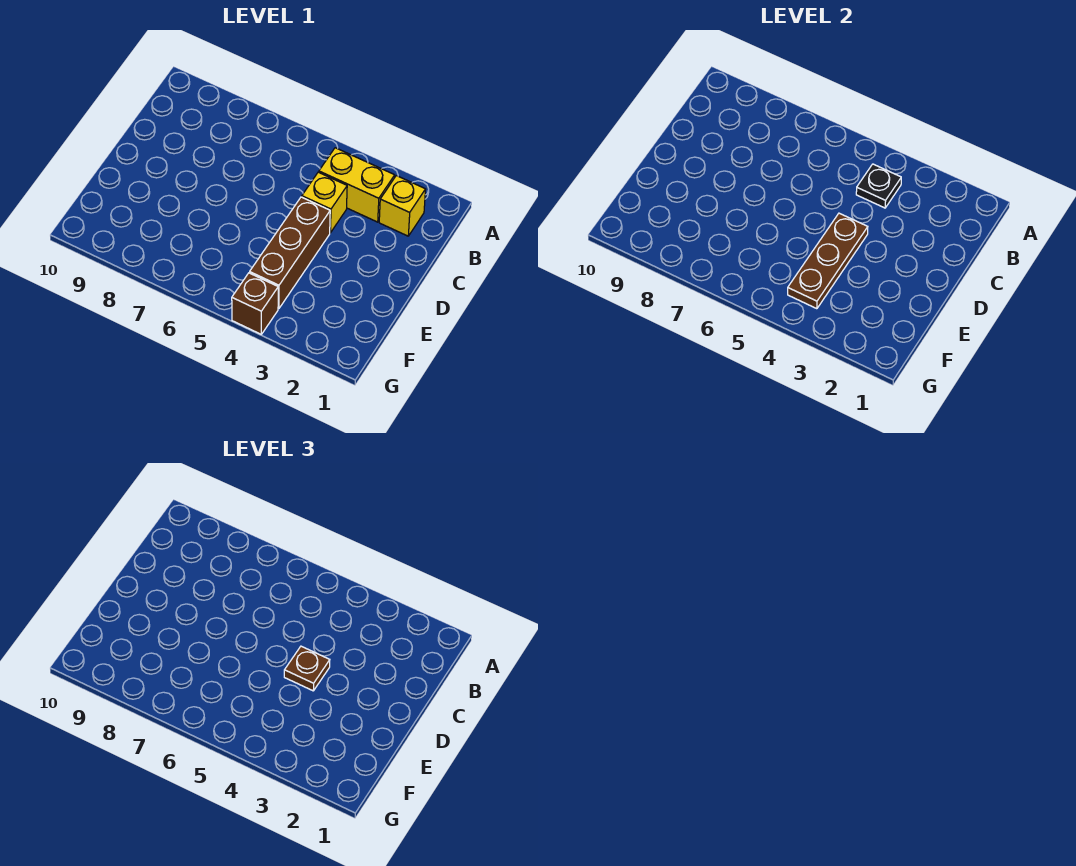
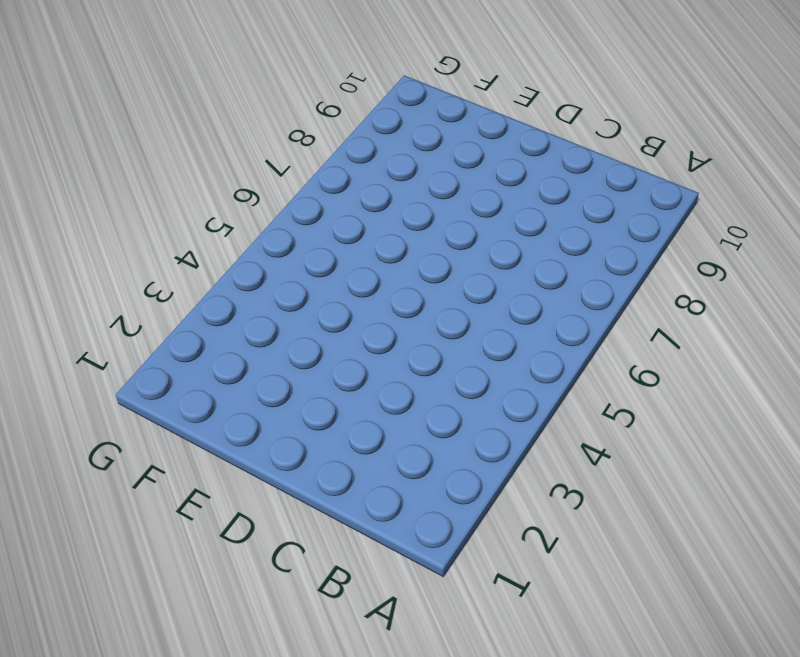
none -> yellow 1x1 brick [379,176,426,236]
none -> yellow 1x2 brick [319,148,395,222]

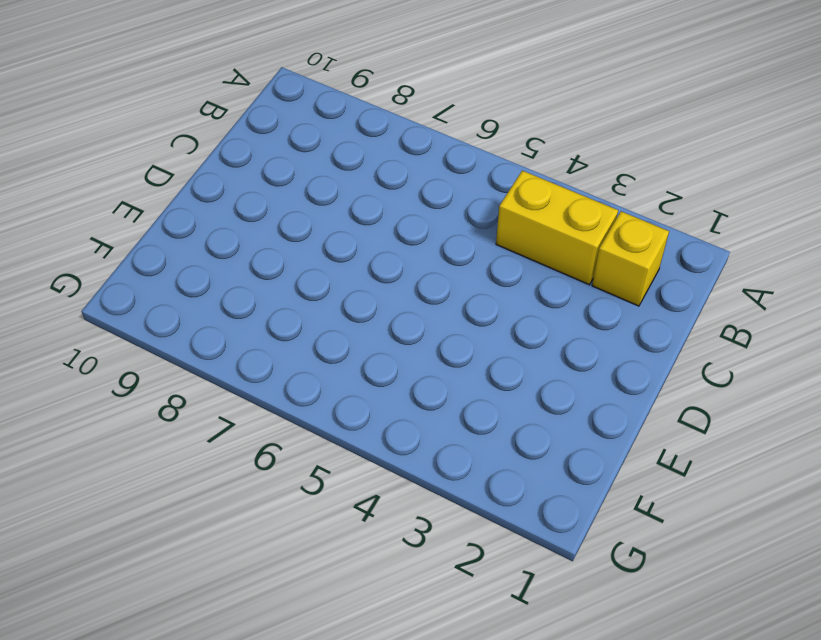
none -> yellow 1x1 brick [302,172,347,233]
none -> brown 1x3 brick [250,197,330,309]

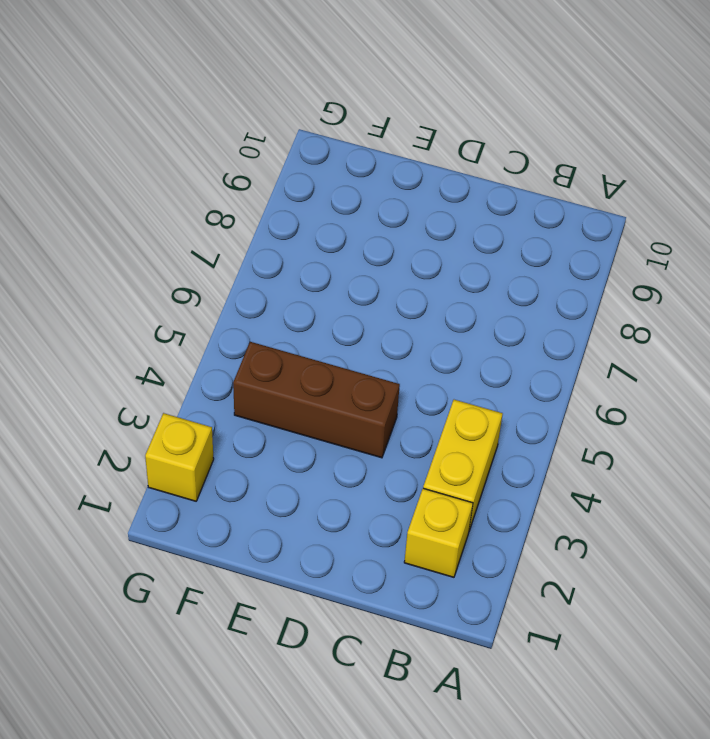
yellow 1x1 brick [145,413,214,501] -> yellow 1x1 brick moved to [302,172,347,233]
none -> brown 1x1 brick [232,273,278,334]
none -> black 1x1 plate [856,164,901,208]

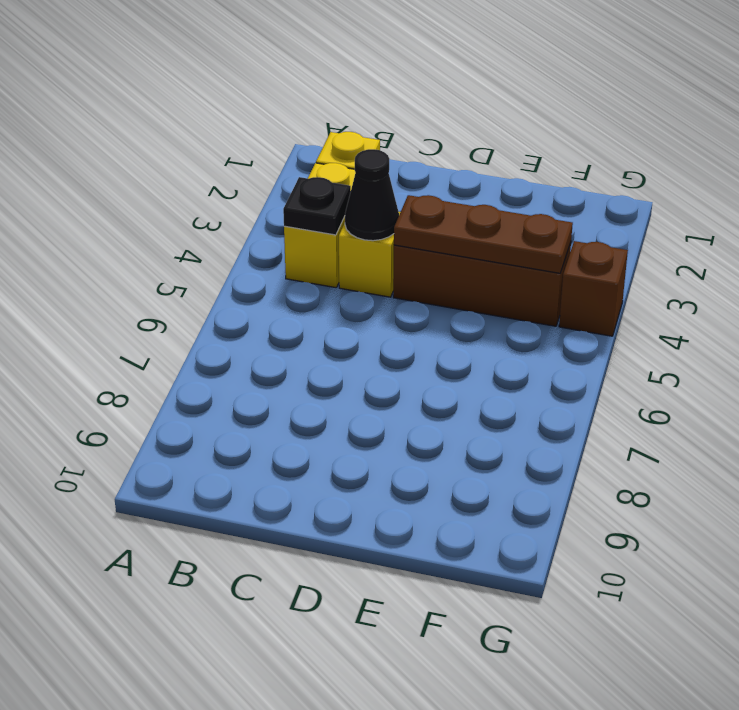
black 1x1 cone [345,149,399,241] -> none
none -> brown 1x1 plate [284,646,330,691]

